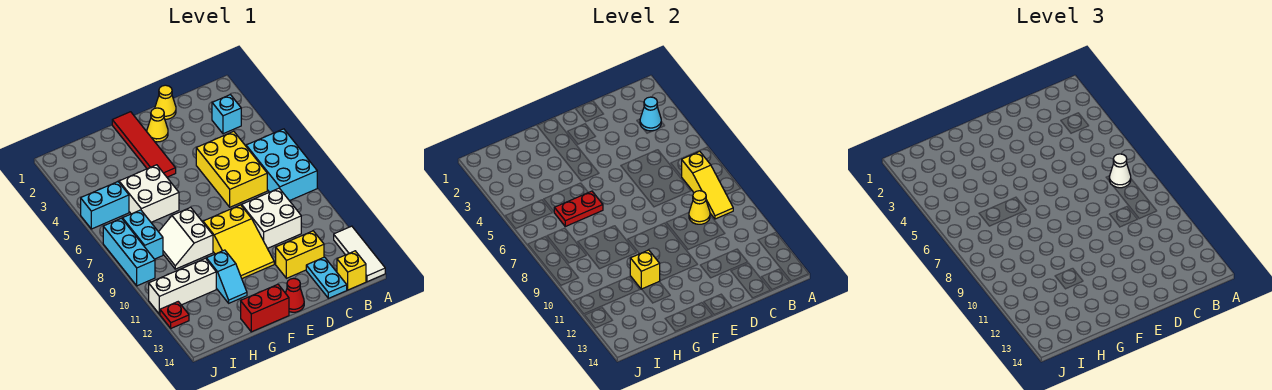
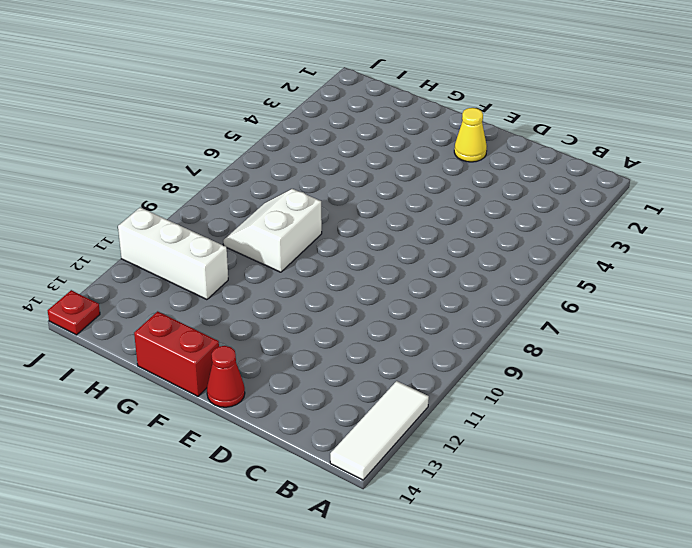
red 1x1 plate [48,290,100,335] -> red 1x1 plate moved to [160,302,189,328]
none -> cyan 2x3 brick [246,129,317,201]
none -> cyan 1x1 brick [212,95,241,134]
none -> yellow 1x1 brick [337,251,366,290]

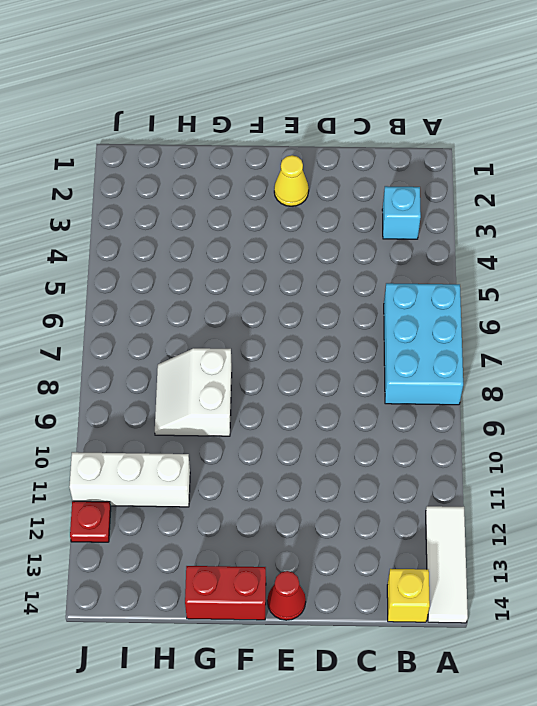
none -> yellow 2x3 brick [196,131,267,207]
none -> white 2x2 brick [242,188,301,248]
none -> yellow 1x2 brick [276,231,324,278]

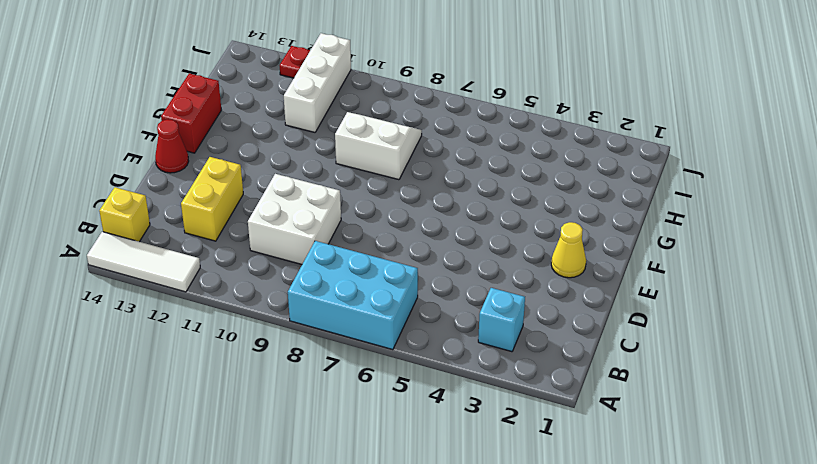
none -> yellow 2x3 brick [196,131,267,207]
none -> cyan 1x2 plate [306,257,347,298]
none -> yellow 1x1 cone [155,85,176,119]

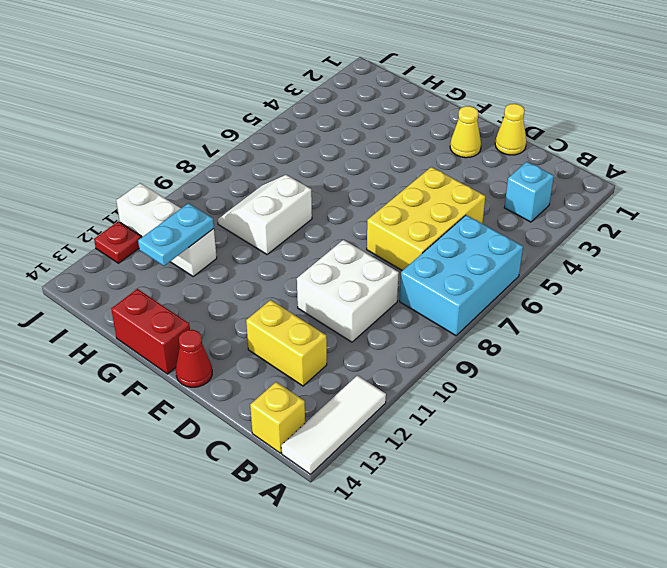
cyan 1x2 plate [138,203,214,266] -> cyan 1x2 plate moved to [306,257,347,298]
none -> yellow 2x3 slope [203,205,274,278]
none -> red 1x4 tile [112,112,176,177]
none -> white 2x2 brick [119,165,179,222]

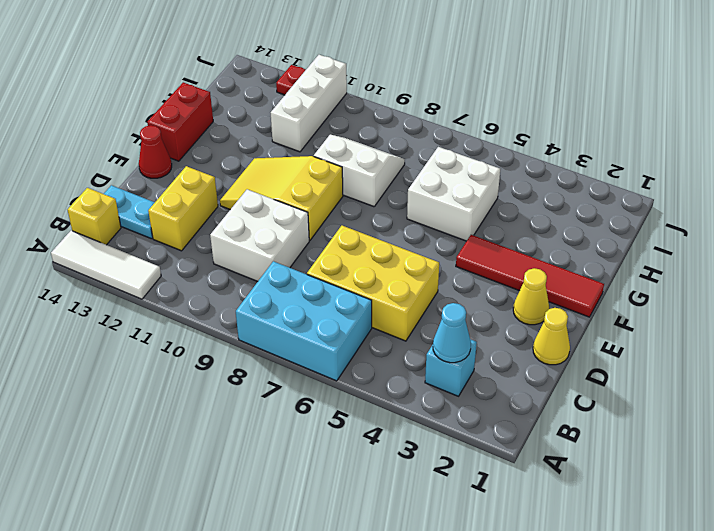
none -> cyan 1x2 slope [206,250,247,303]
none -> cyan 1x2 brick [81,182,129,229]
none -> cyan 1x2 brick [123,210,163,259]

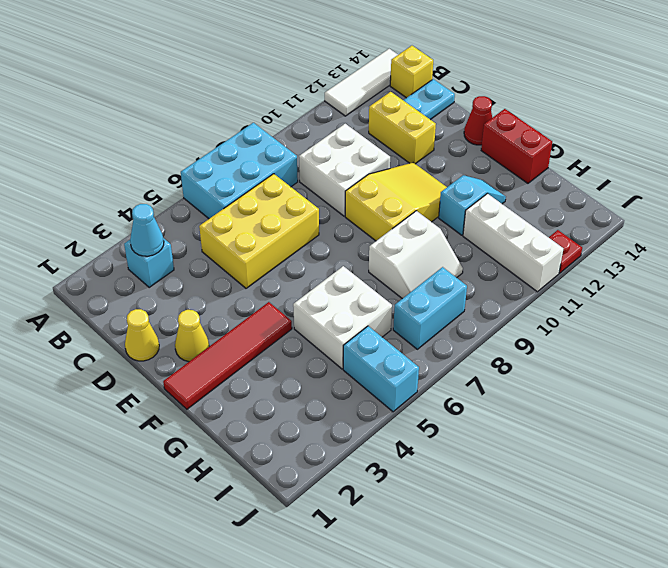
none -> cyan 1x3 brick [103,218,155,286]
none -> yellow 1x3 slope [681,151,733,219]
none -> yellow 1x1 cone [689,191,710,224]

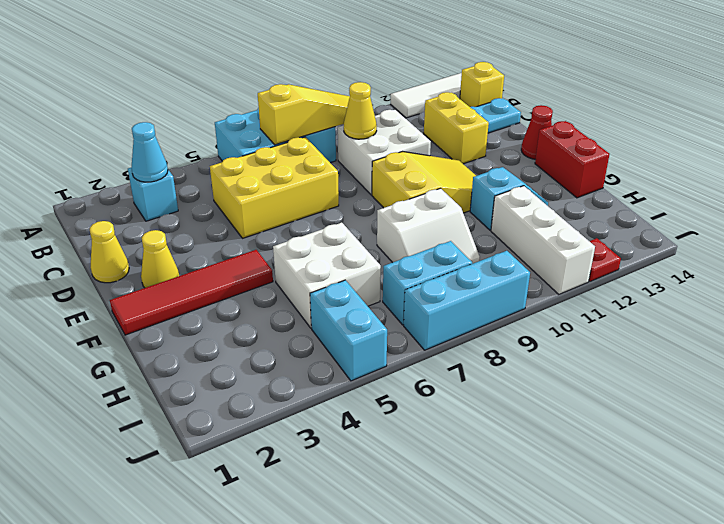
none -> red 1x2 plate [554,191,603,226]
none -> yellow 1x1 brick [630,250,660,289]
none -> white 1x1 cone [1109,154,1131,188]

